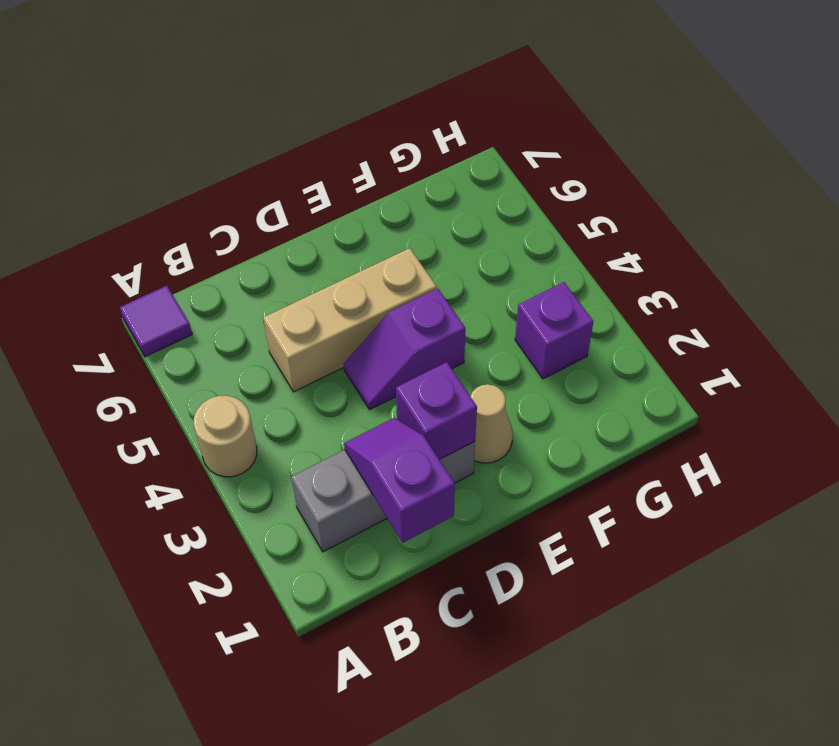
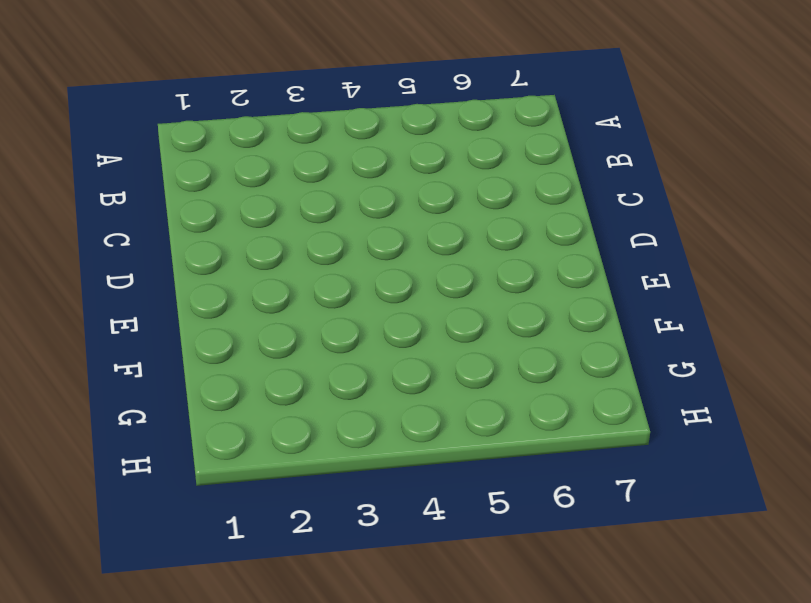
none -> tan 1x1 round brick [194,395,257,477]
none -> purple 1x1 tile [120,286,192,357]

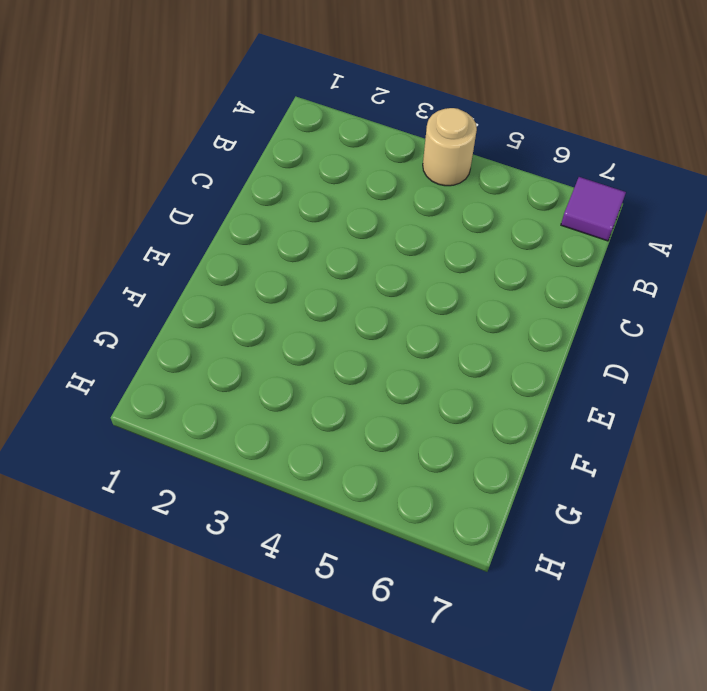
none -> grey 1x3 brick [291,442,475,552]
none -> tan 1x3 brick [263,248,437,392]

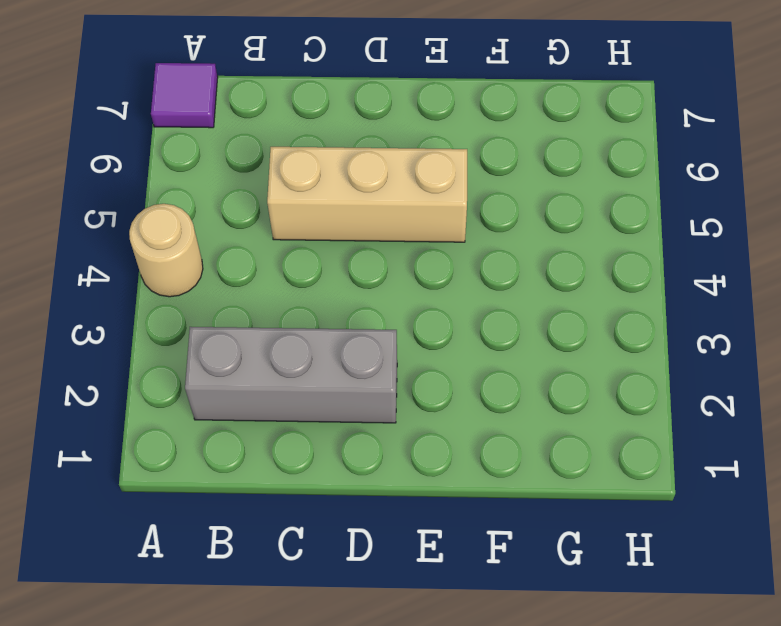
none -> purple 1x2 slope [344,288,465,410]
none -> tan 1x1 cone [470,384,513,463]

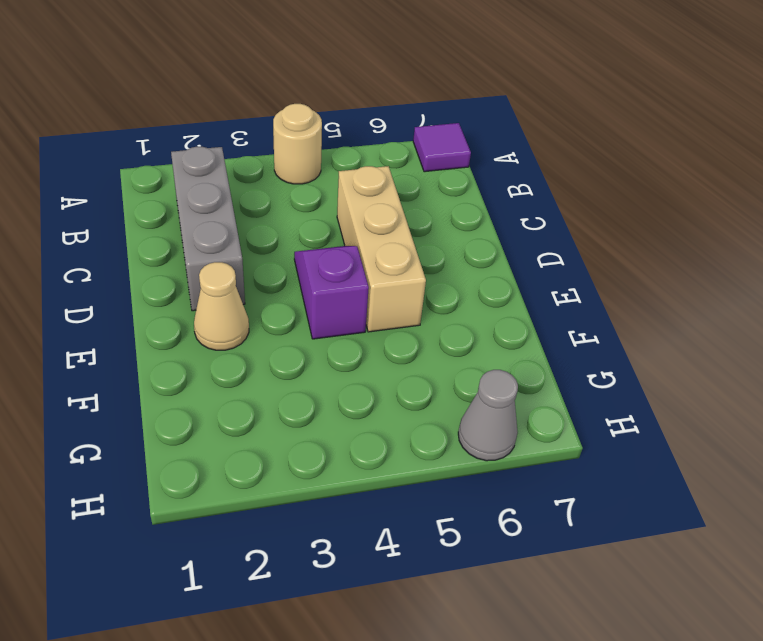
grey 1x1 cone [458,370,518,461] -> none
none -> purple 1x1 brick [515,282,593,379]
none -> purple 1x2 slope [344,418,455,543]

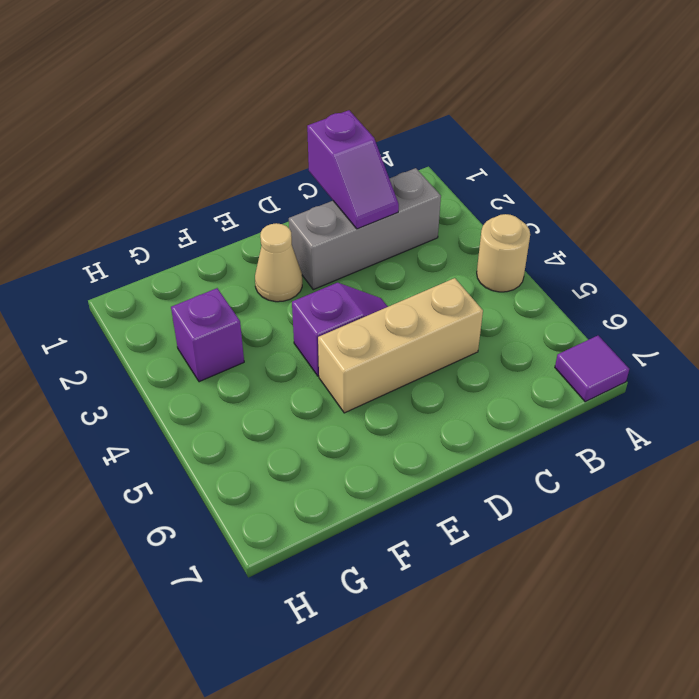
none -> purple 1x1 brick [396,362,477,460]

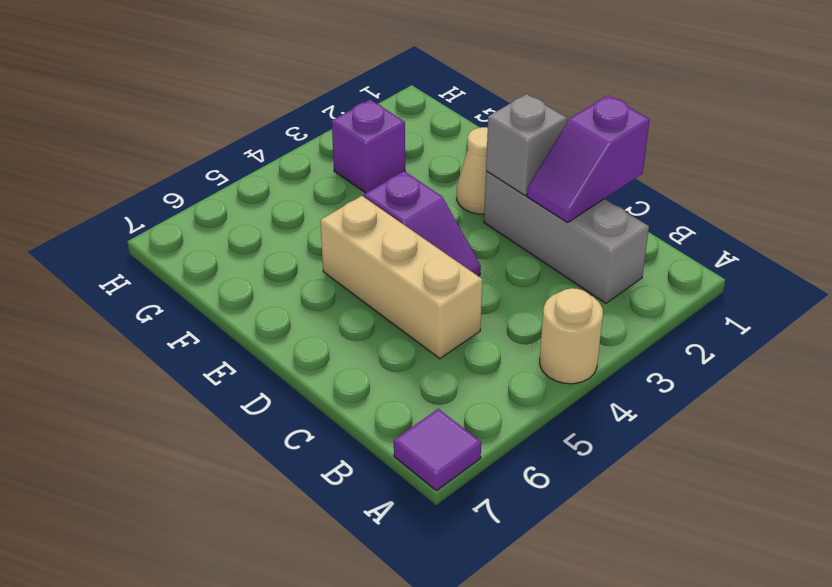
grey 1x1 brick [486,94,567,195] -> purple 1x1 brick [396,362,477,460]

